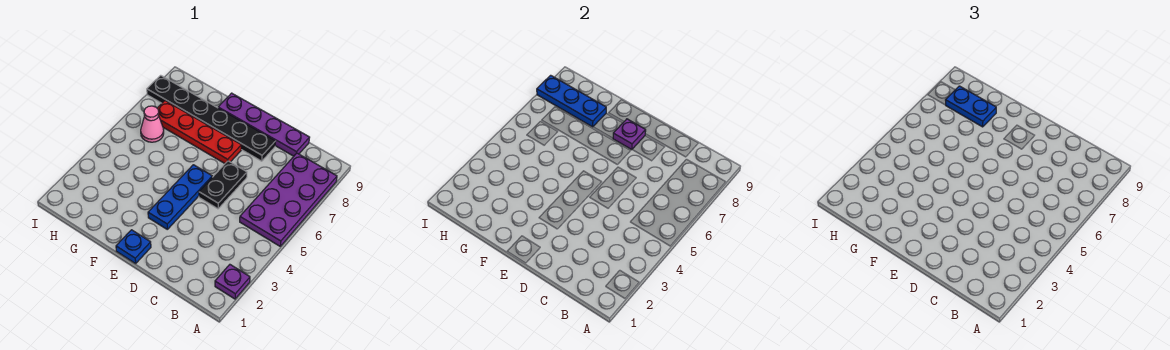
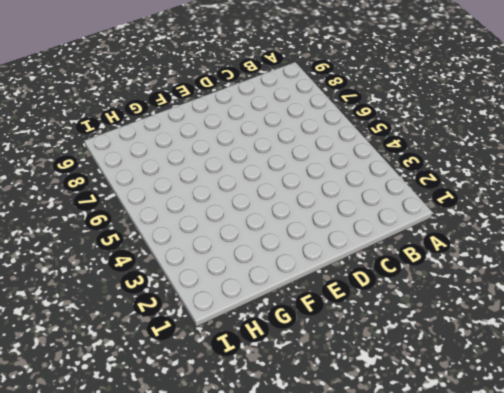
none -> purple 1x1 plate [215,265,250,299]
none -> purple 2x4 plate [240,153,337,246]
none -> purple 1x4 plate [218,93,310,156]

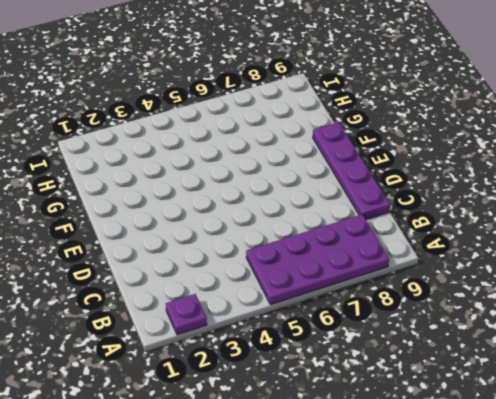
none -> black 1x2 plate [199,161,247,209]
none -> black 1x6 plate [147,75,276,161]
none -> blue 1x1 plate [116,230,151,263]

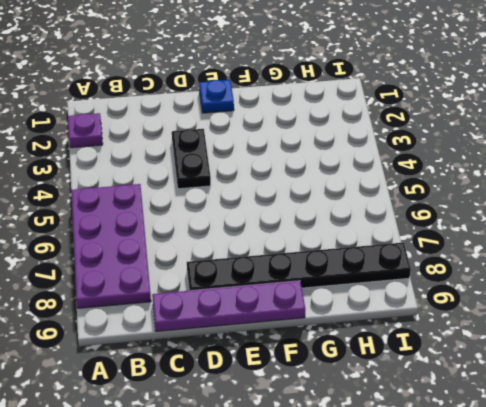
black 1x2 plate [172,129,211,189] -> black 1x2 plate moved to [199,161,247,209]
none -> blue 1x3 plate [148,165,212,229]
none -> red 1x4 plate [157,101,241,163]
none -> pink 1x1 cone [141,106,164,142]

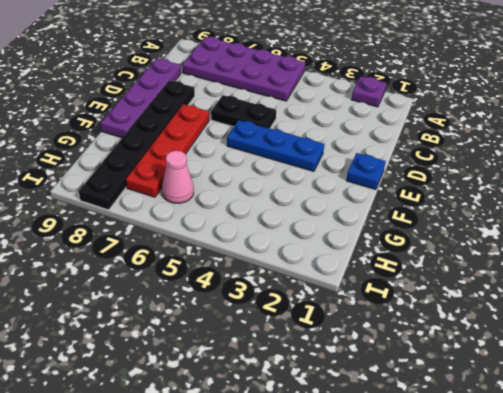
none -> purple 1x1 plate [613,119,646,150]
none -> blue 1x3 plate [537,75,606,127]
none -> blue 1x2 plate [946,86,996,127]

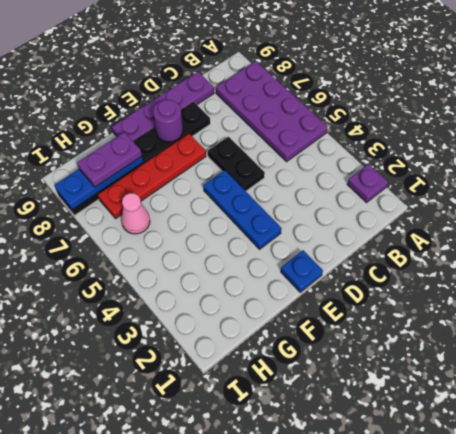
purple 1x1 round brick [153,100,183,142] -> purple 1x1 plate [613,119,646,150]
purple 1x2 plate [77,132,142,187] -> blue 1x2 plate [946,86,996,127]

